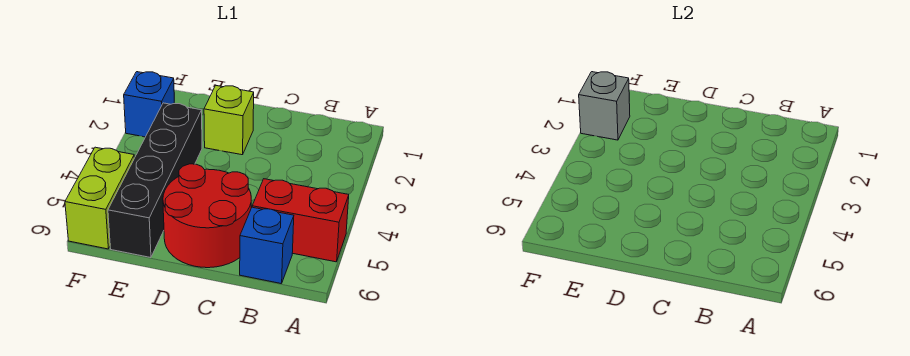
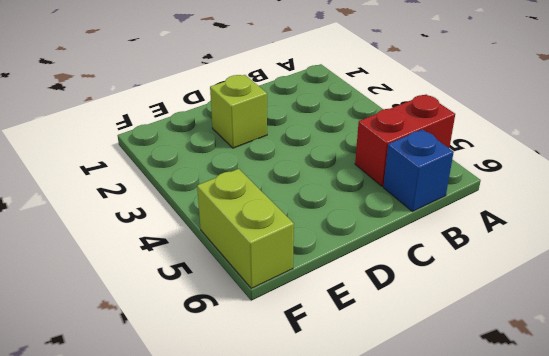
none -> red 2x2 round brick [163,164,251,268]
none -> black 1x4 brick [108,103,202,258]

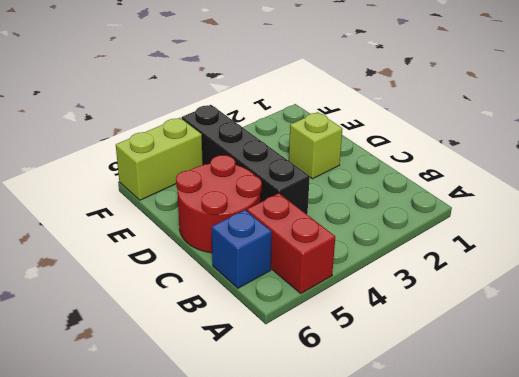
black 1x4 brick [182,105,310,214] -> black 1x4 brick turned to [108,103,202,258]
none -> blue 1x1 brick [124,72,174,137]
none -> grey 1x1 brick [579,72,630,140]

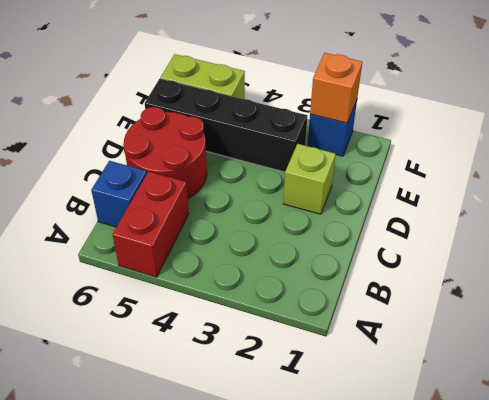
orange 1x1 brick [310,53,362,123] -> grey 1x1 brick [579,72,630,140]

